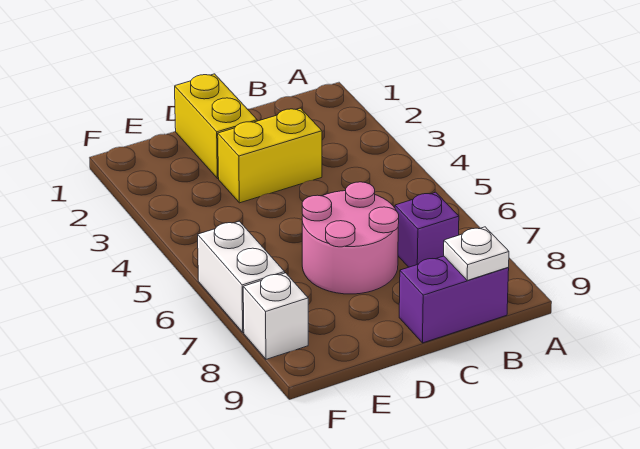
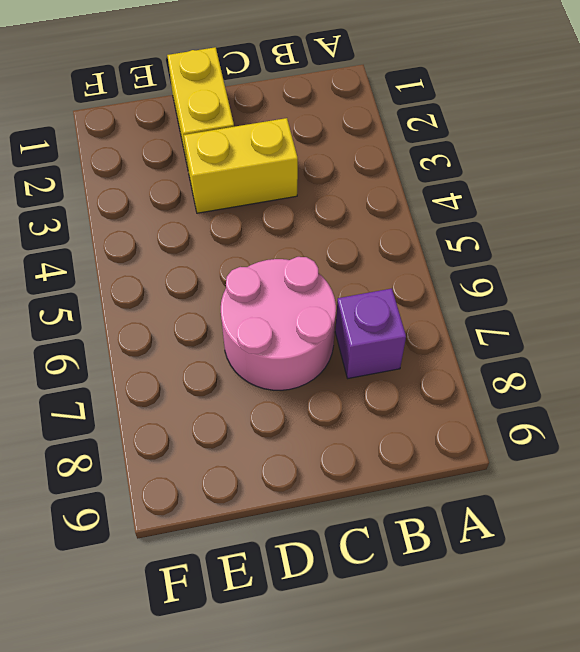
none -> purple 1x2 brick [399,256,509,343]
none -> white 1x2 brick [198,221,285,333]

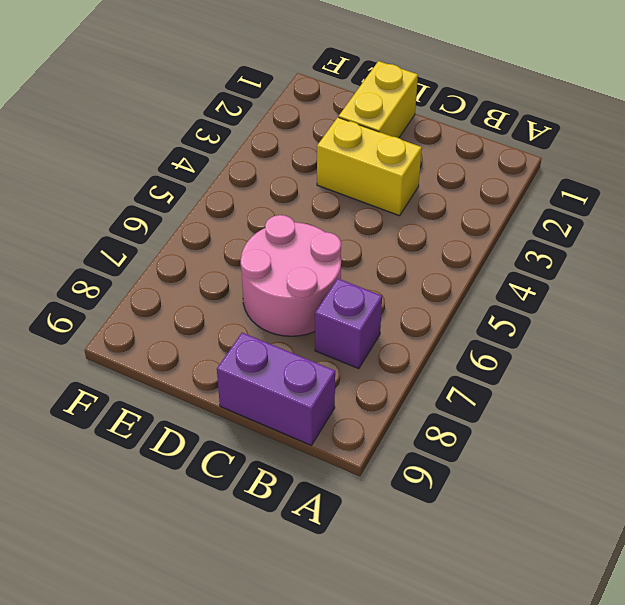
none -> white 1x2 brick [198,221,285,333]
none -> white 1x1 brick [243,273,308,359]

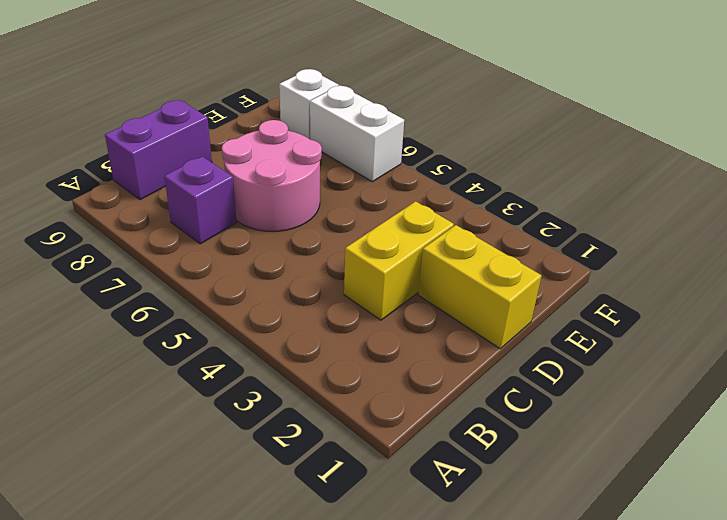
none -> white 1x1 plate [444,227,509,280]

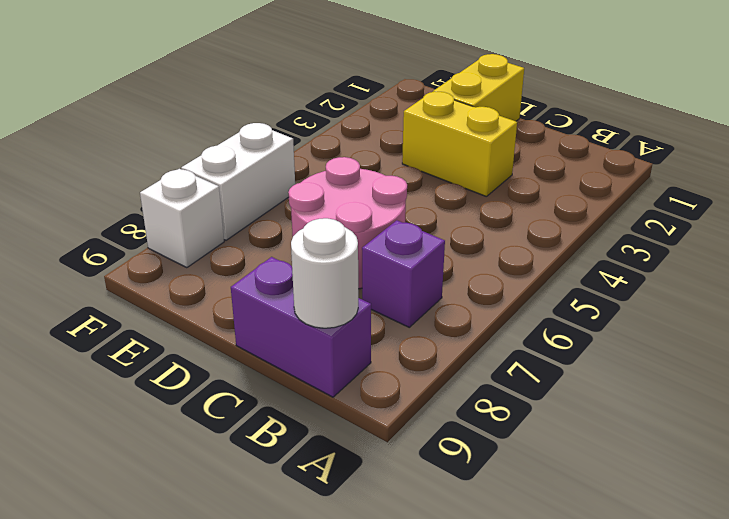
white 1x1 round brick [291,218,358,328] -> white 1x1 plate [444,227,509,280]

